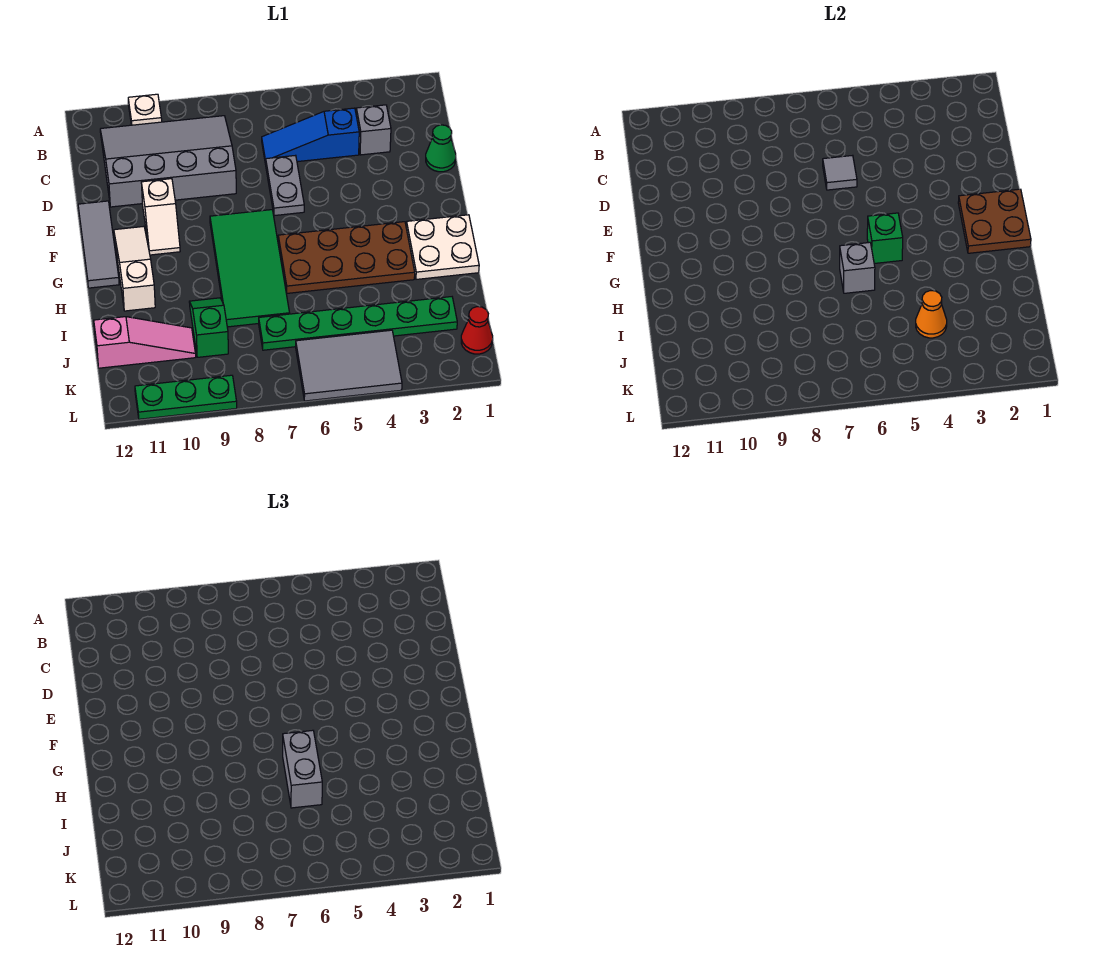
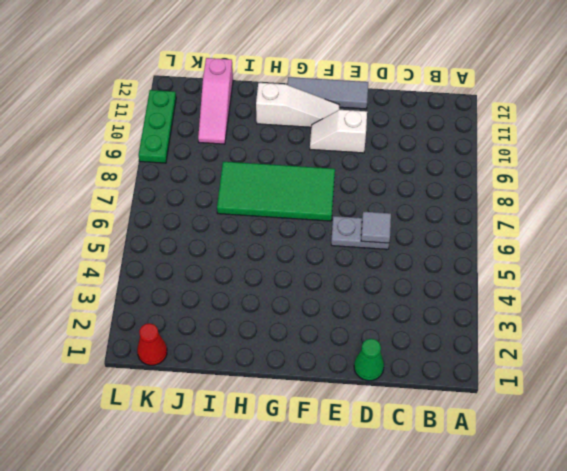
none -> white 1x1 plate [128,94,162,125]
none -> grey 3x4 slope [100,116,236,207]
none -> grey 1x1 brick [356,105,391,155]

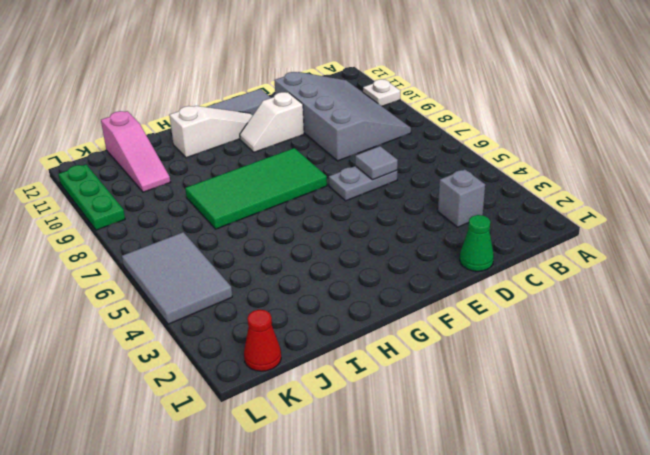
none -> blue 1x3 slope [262,108,359,164]
none -> white 2x2 plate [406,215,479,279]
none -> brown 2x4 plate [278,222,415,293]

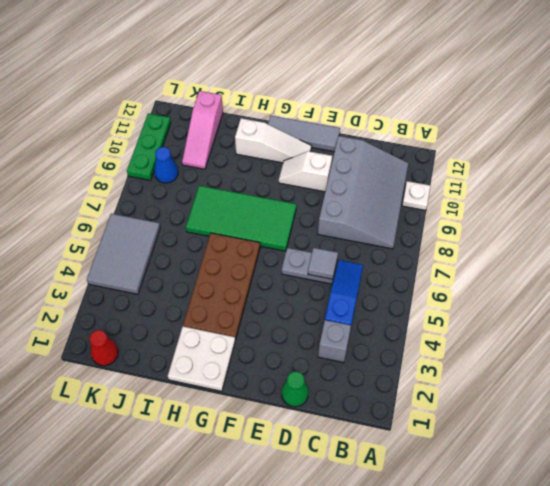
blue 1x1 cone [154,147,178,183] -> none
none -> green 1x2 slope [189,298,228,357]
none -> green 1x6 plate [259,297,457,350]
none -> brown 2x2 plate [958,189,1031,253]

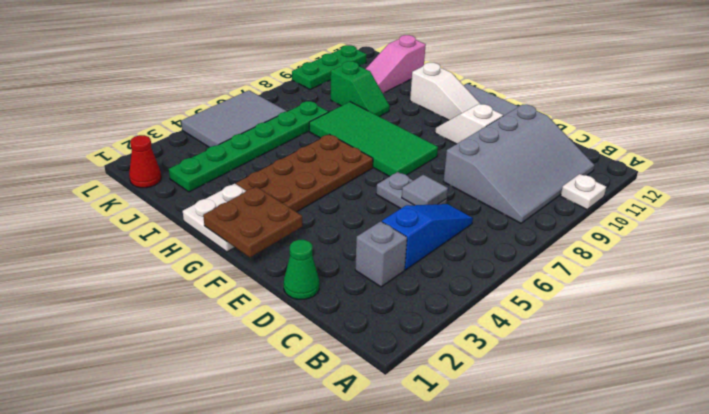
none -> green 1x1 brick [867,213,903,264]
none -> grey 1x1 brick [840,242,875,293]
none -> orange 1x1 cone [916,291,947,338]

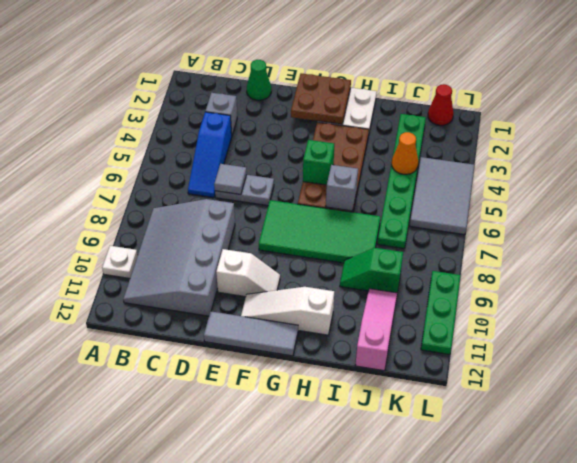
none -> grey 1x2 brick [283,730,322,808]

